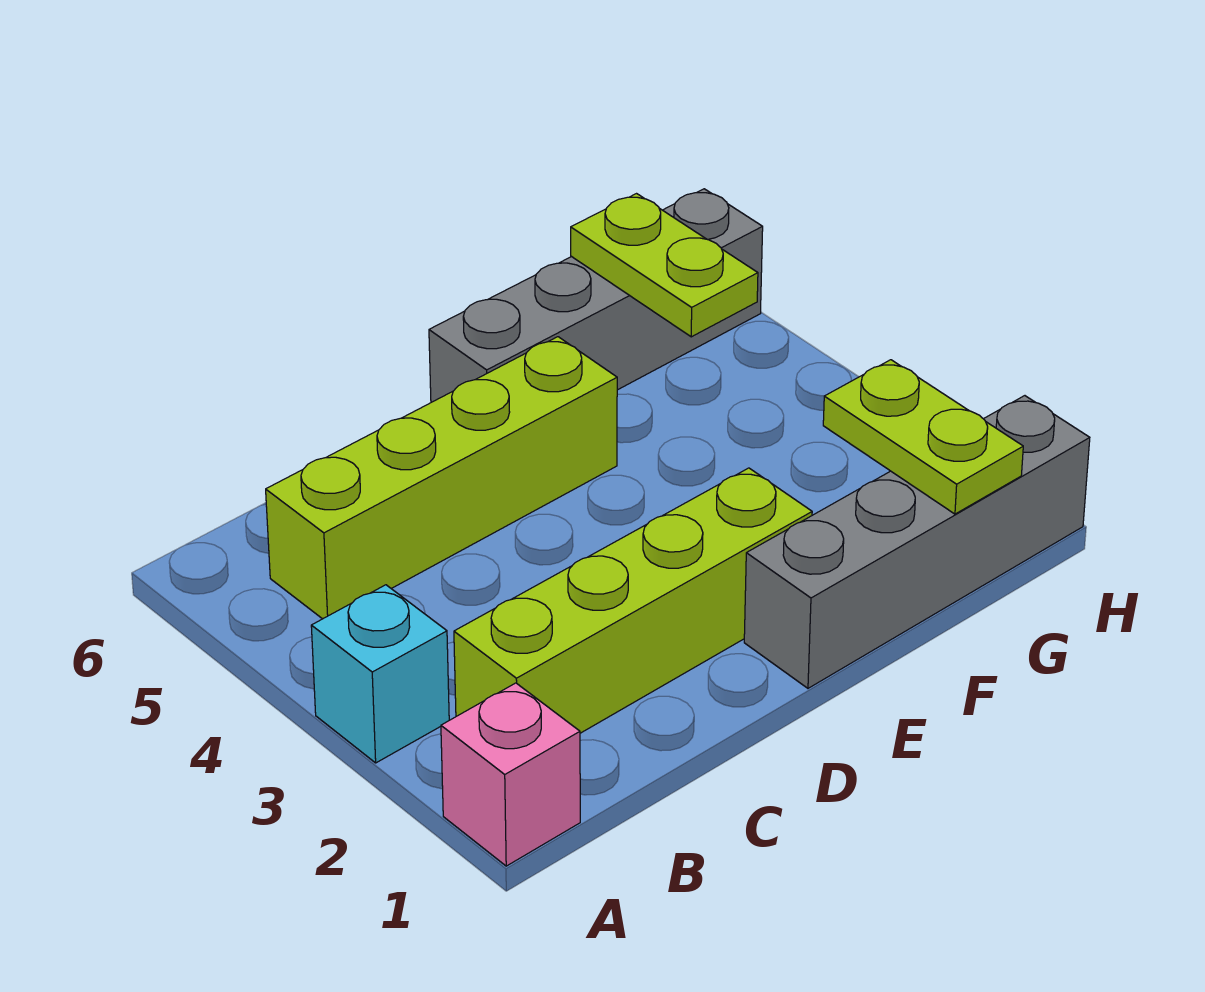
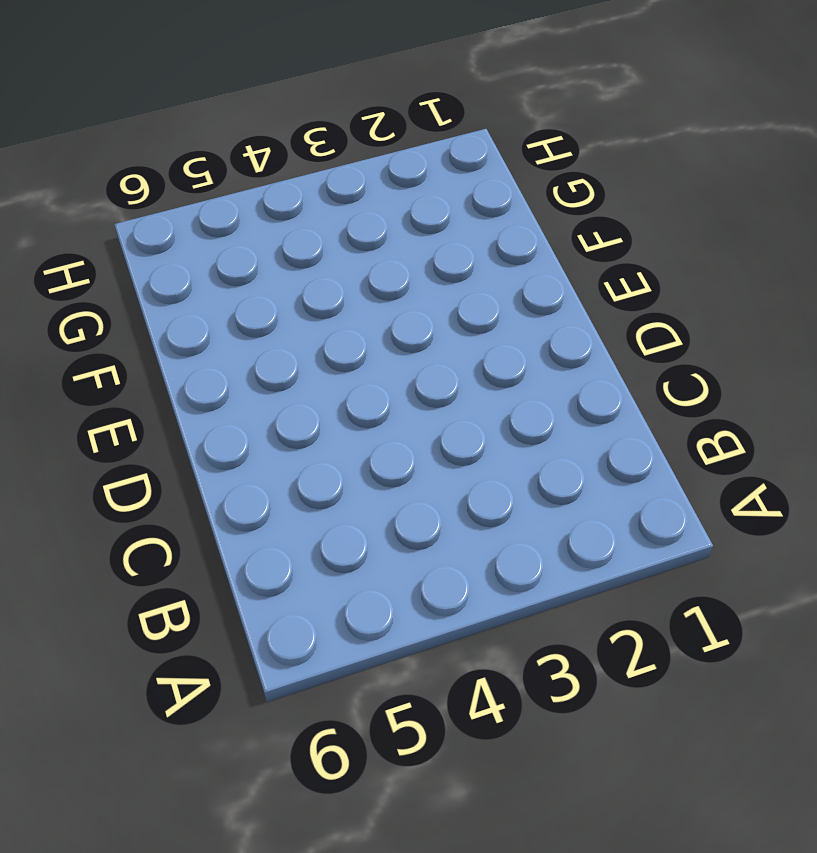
none -> pink 1x1 brick [441,683,580,866]
none -> cyan 1x1 brick [311,585,449,763]

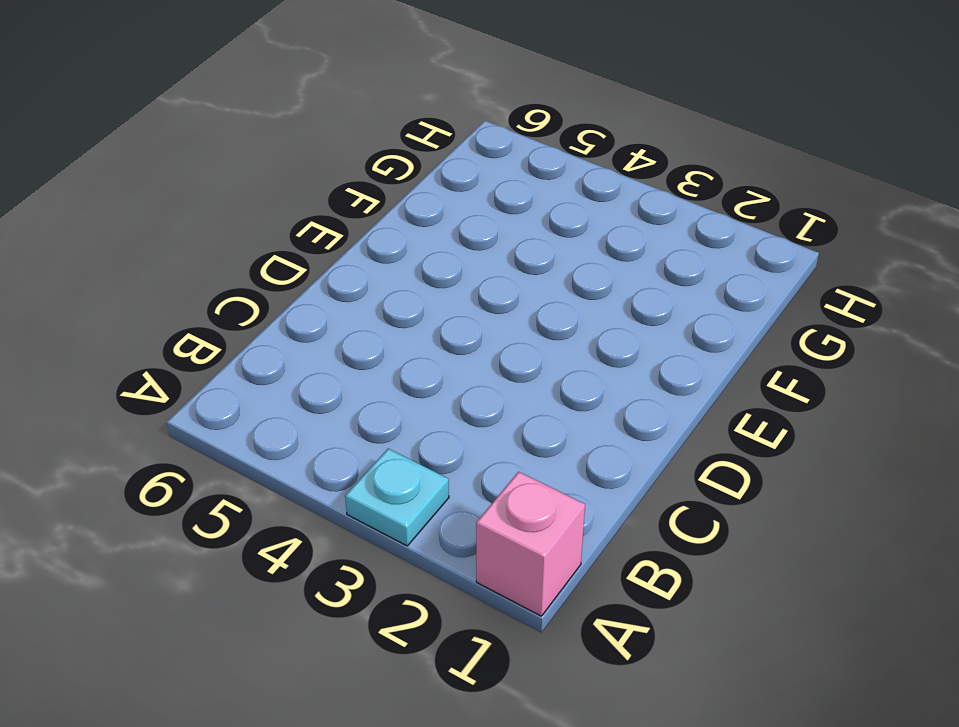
cyan 1x1 plate [345,449,449,546] -> cyan 1x1 brick [311,585,449,763]
none -> lime 1x4 brick [454,468,812,733]
none -> lime 1x4 brick [266,337,617,619]

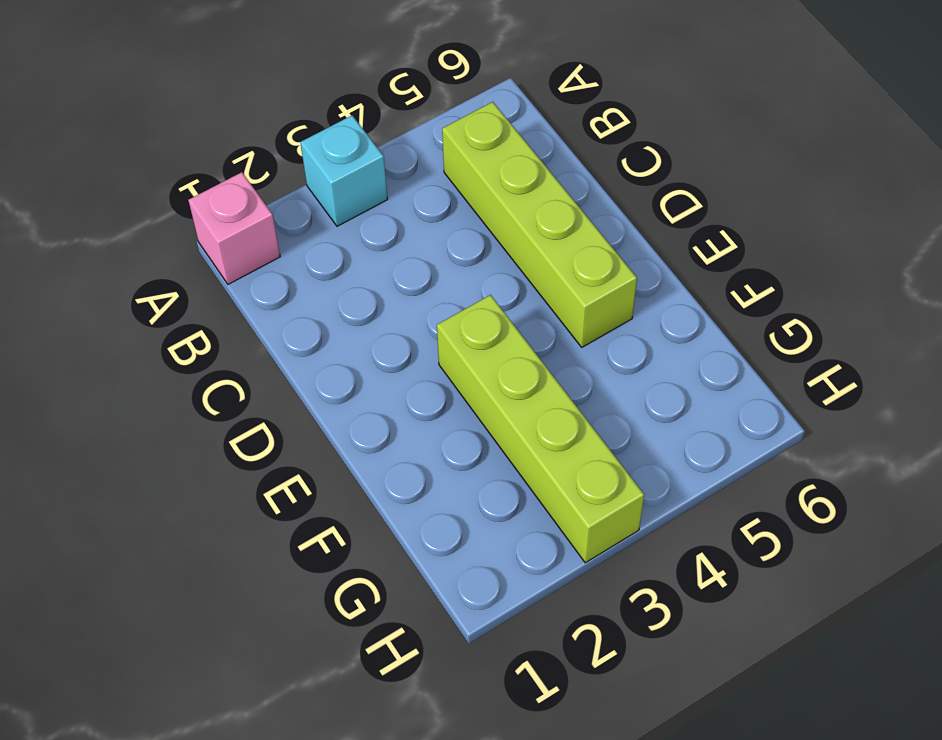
lime 1x4 brick [437,295,644,563] -> lime 1x4 brick moved to [454,468,812,733]
none -> grey 1x4 brick [744,396,1090,688]
none -> grey 1x4 brick [429,189,763,402]

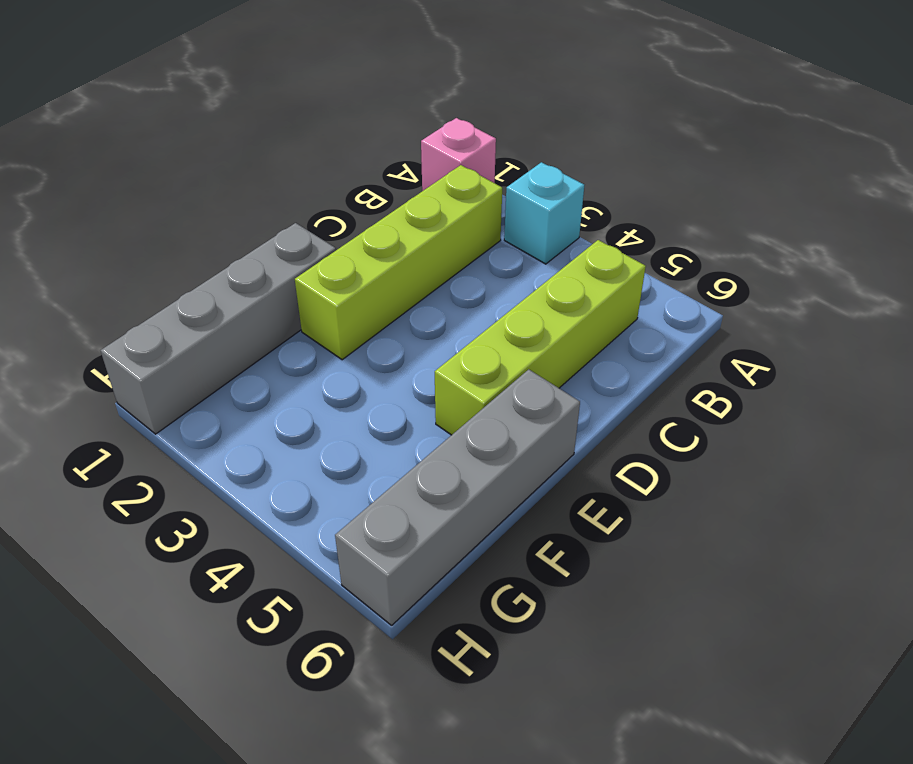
none -> lime 1x2 plate [823,360,1023,514]
none -> lime 1x2 plate [571,194,758,337]

